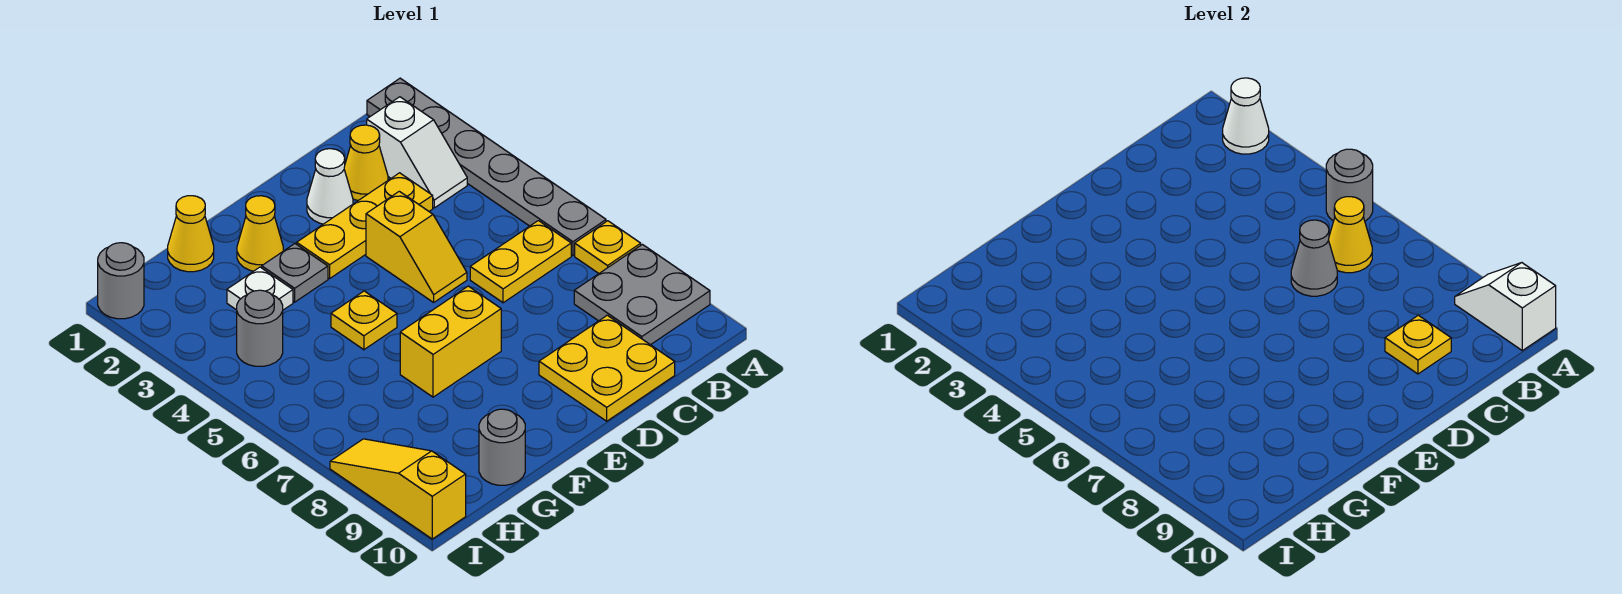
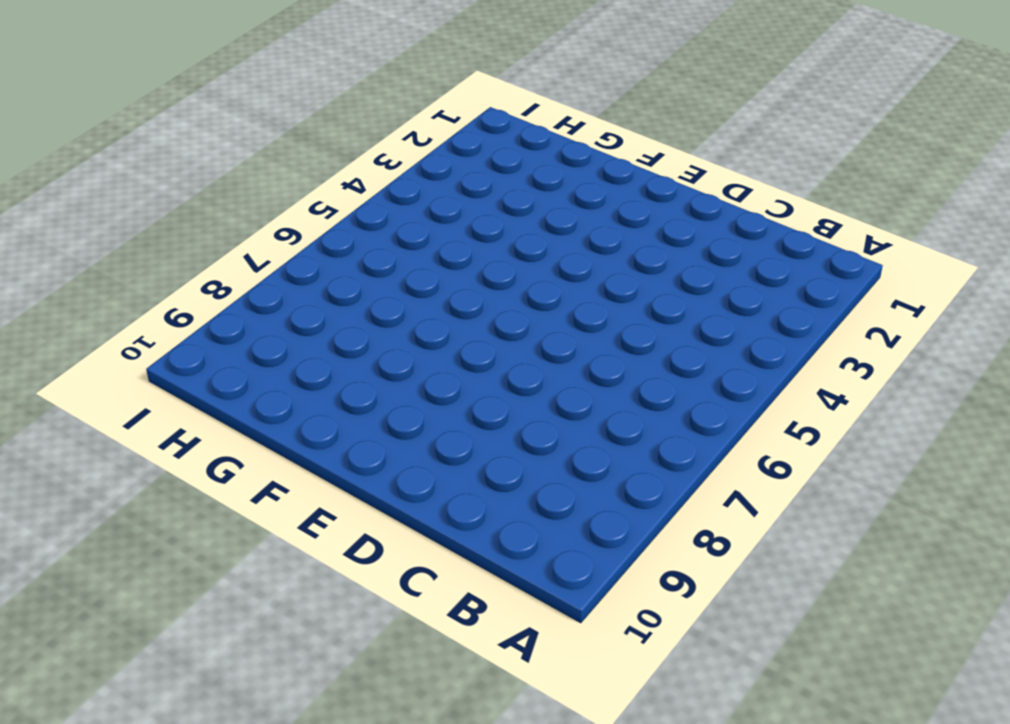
none -> grey 1x6 plate [367,78,606,256]
none -> yellow 1x1 plate [575,221,641,273]
none -> grey 2x2 plate [574,245,710,345]

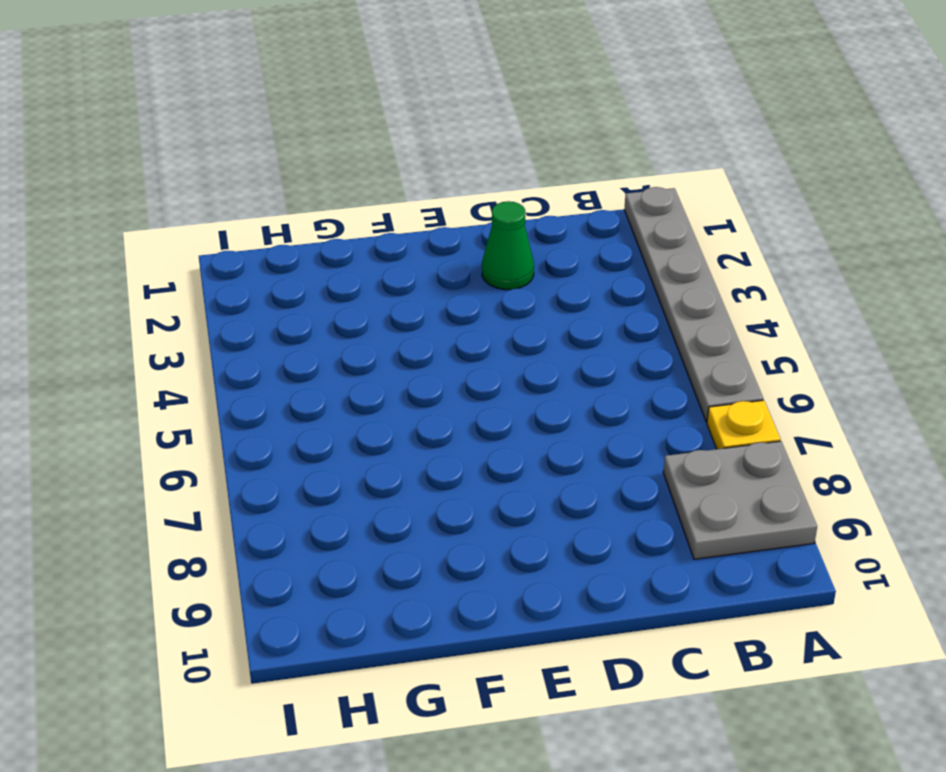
green 1x1 cone [482,201,534,290] -> white 1x1 cone [307,149,353,224]
none -> white 1x2 slope [367,97,467,208]
none -> yellow 1x2 plate [470,221,571,303]
none -> yellow 1x1 cone [344,125,388,200]

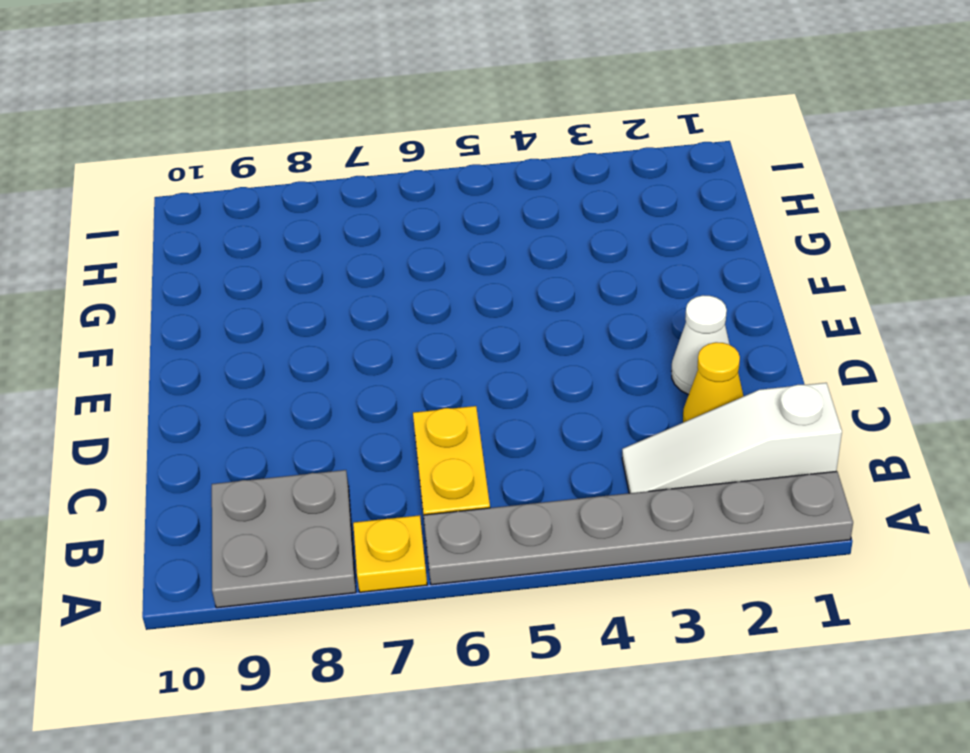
white 1x3 slope [622,383,842,493] -> white 1x2 slope [367,97,467,208]
none -> yellow 1x3 plate [297,173,433,279]
none -> yellow 2x2 plate [539,315,675,421]
none -> yellow 1x2 slope [366,191,467,302]

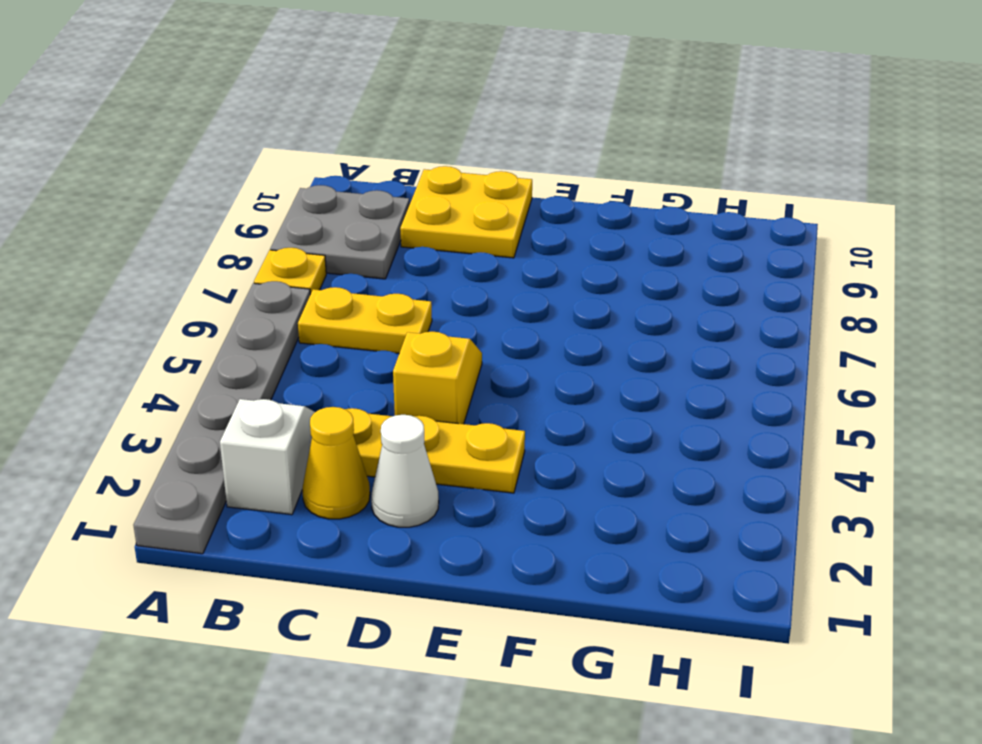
none -> yellow 1x2 brick [400,286,501,397]
none -> yellow 1x1 cone [237,196,283,271]
none -> grey 1x1 plate [262,244,328,302]

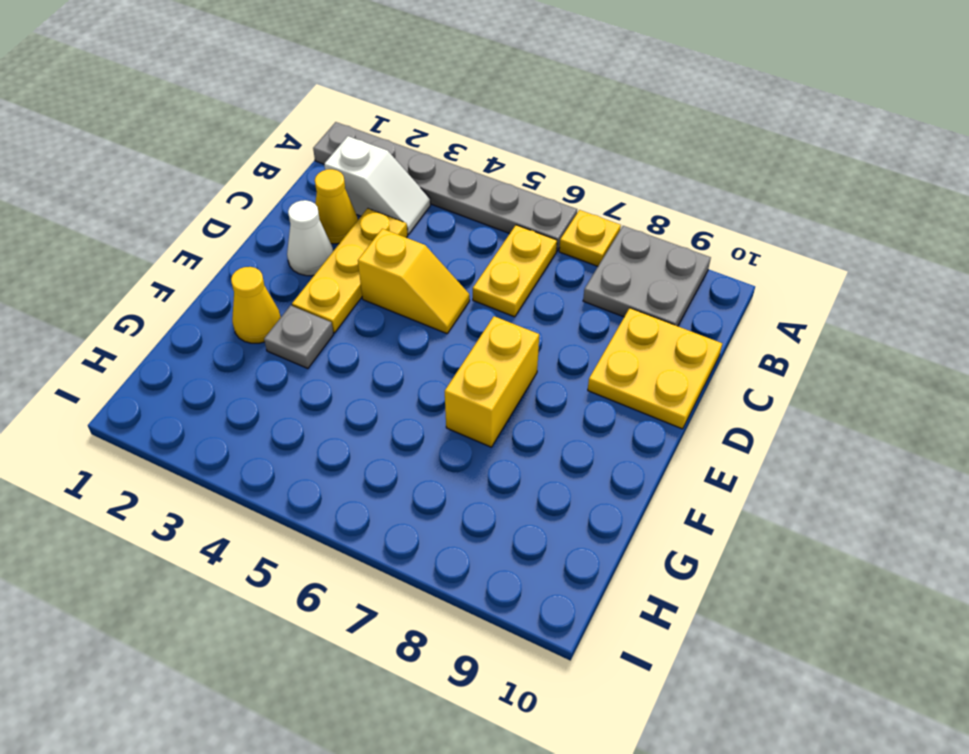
none -> yellow 1x1 plate [331,291,397,350]
none -> yellow 1x1 cone [168,196,214,272]
none -> white 1x1 plate [227,267,293,310]

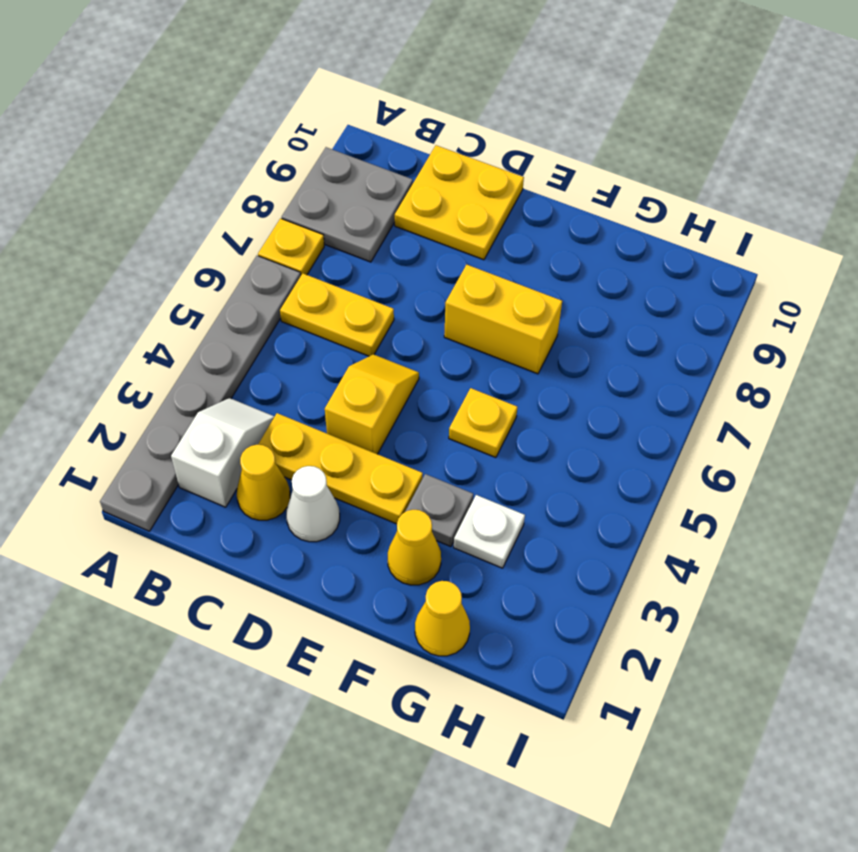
none -> grey 1x1 round brick [479,409,525,485]
none -> grey 1x1 round brick [237,290,283,366]
none -> grey 1x1 round brick [98,243,144,319]

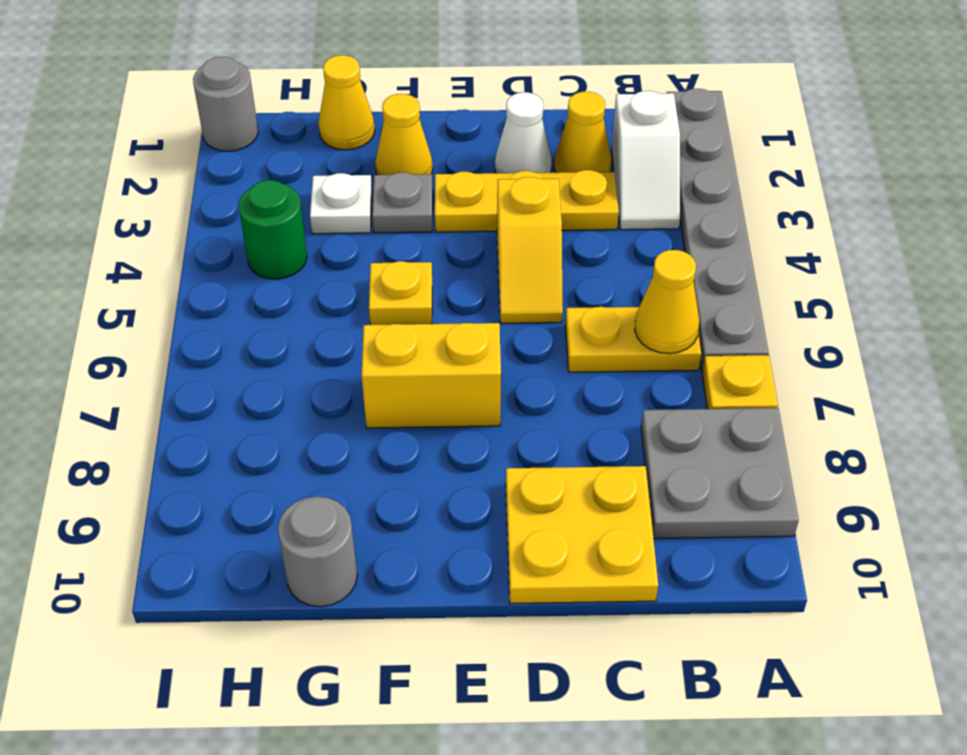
green 1x1 round brick [239,180,307,279] -> grey 1x1 round brick [237,290,283,366]
none -> yellow 1x3 slope [330,439,466,539]
none -> white 1x1 cone [1223,78,1269,154]
none -> grey 1x1 round brick [1326,149,1373,221]

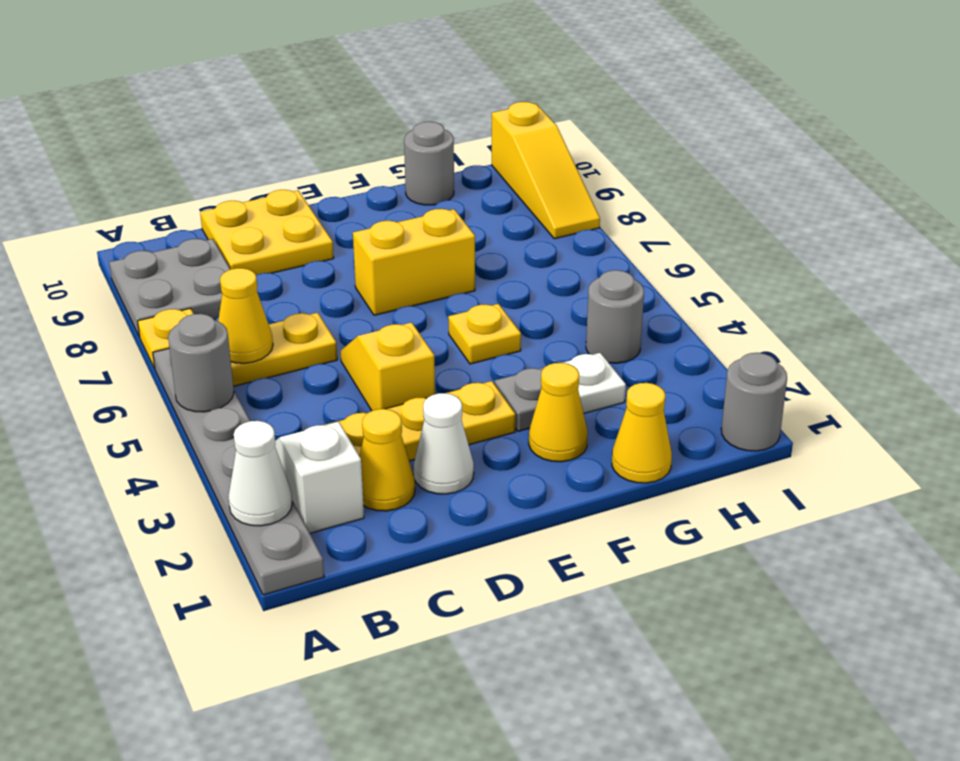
none -> white 1x2 slope [1455,263,1556,351]
none -> grey 1x1 cone [1291,220,1337,296]
none -> yellow 1x1 plate [1385,315,1451,374]

